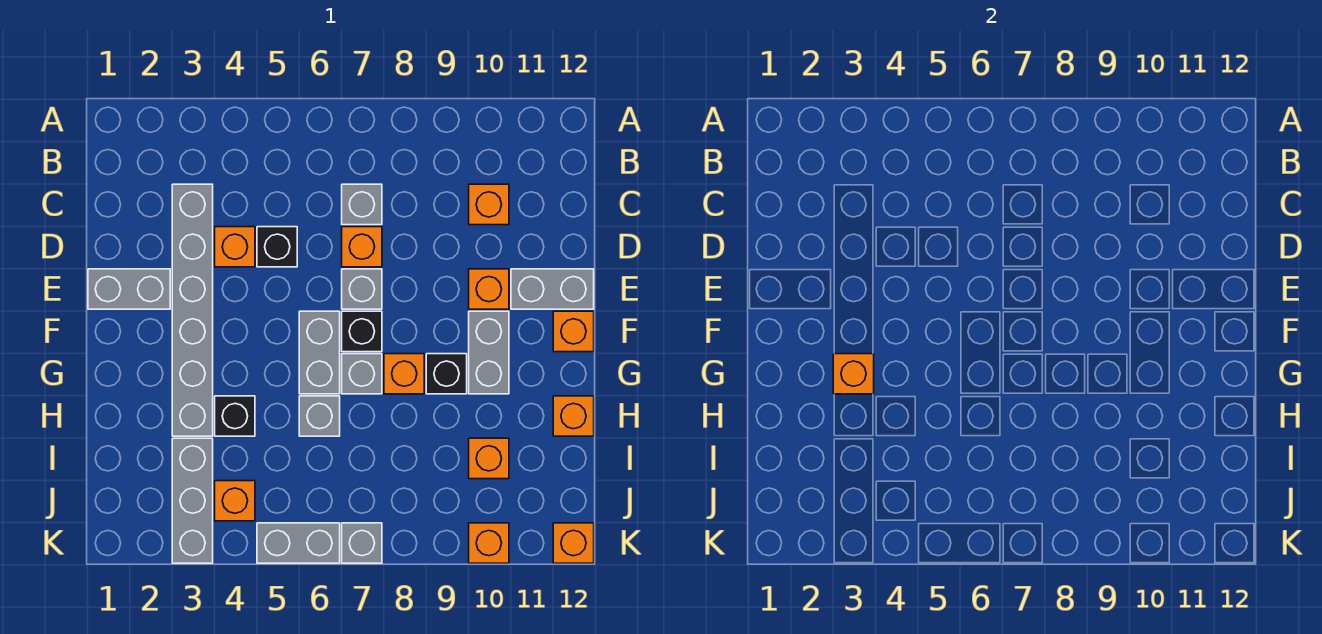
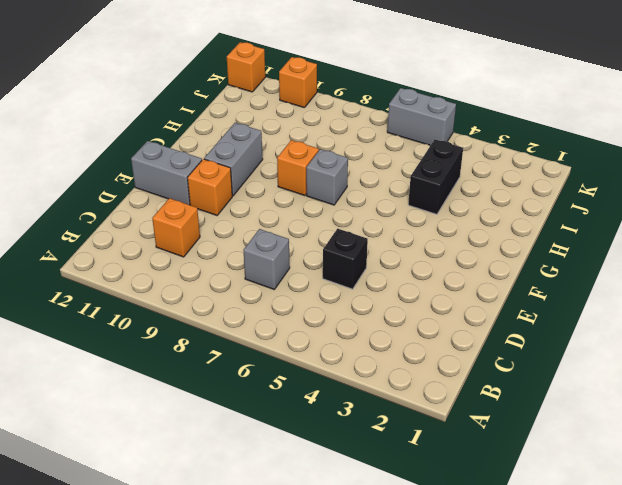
black 1x2 brick [408,140,463,214] -> black 1x1 brick [215,396,255,436]
none -> grey 1x6 brick [172,184,213,436]
none -> orange 1x1 brick [215,227,255,267]
none -> orange 1x1 brick [342,227,382,267]

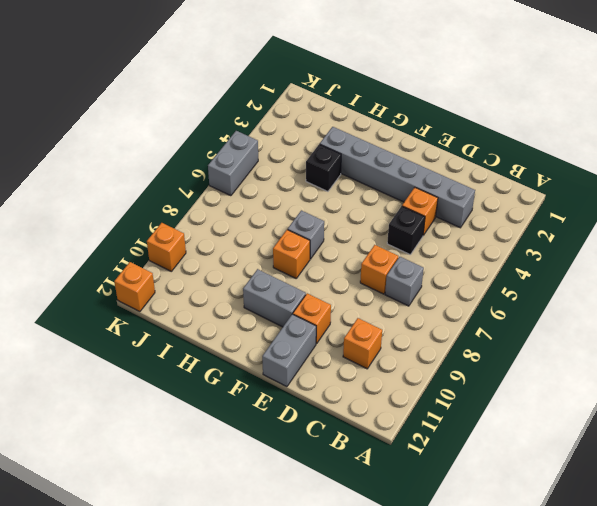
none -> grey 1x2 brick [88,269,170,309]
none -> grey 1x1 brick [342,269,382,309]
none -> grey 1x2 brick [299,311,340,394]

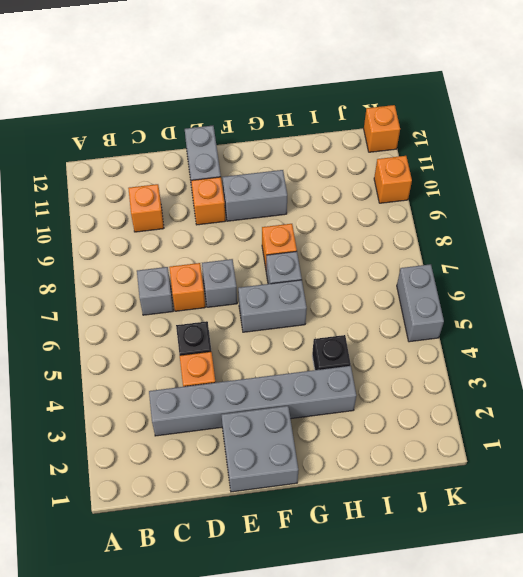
grey 2x2 brick [221,406,298,492] -> grey 1x2 brick [88,269,170,309]
none -> black 1x1 brick [342,311,382,352]
none -> orange 1x1 brick [553,311,594,352]
none -> black 1x1 brick [426,354,467,394]

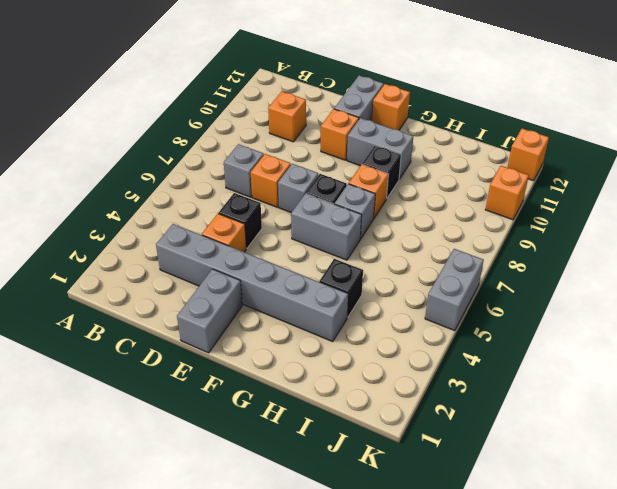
none -> grey 1x1 brick [299,396,340,436]
none -> orange 1x1 brick [553,396,594,436]
none -> grey 1x3 brick [172,438,213,563]

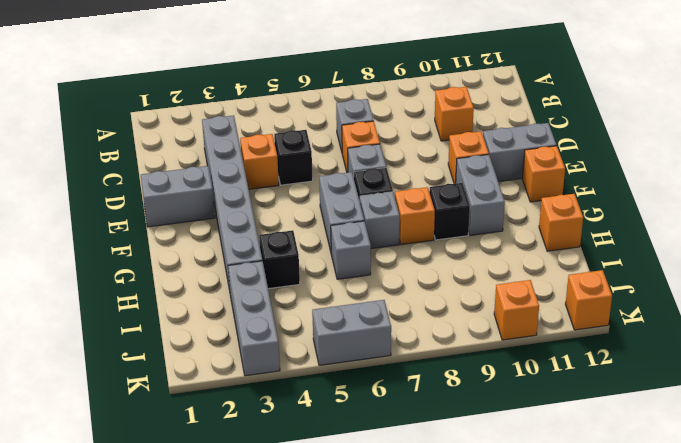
none -> orange 1x1 brick [469,438,509,479]
none -> orange 1x1 brick [215,481,255,521]
none -> grey 1x1 brick [342,523,382,563]

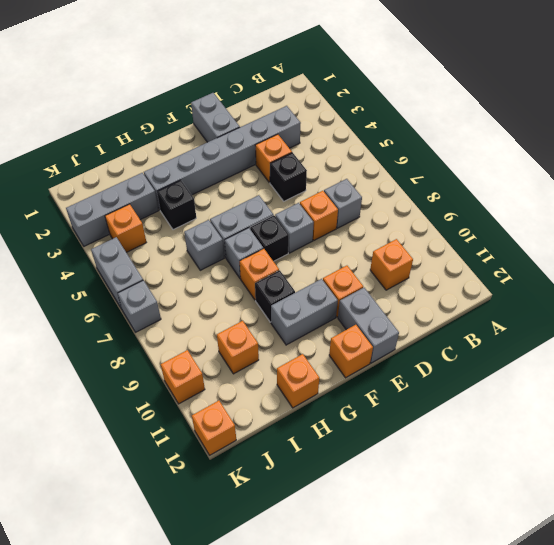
none -> orange 1x1 brick [833,354,874,394]

